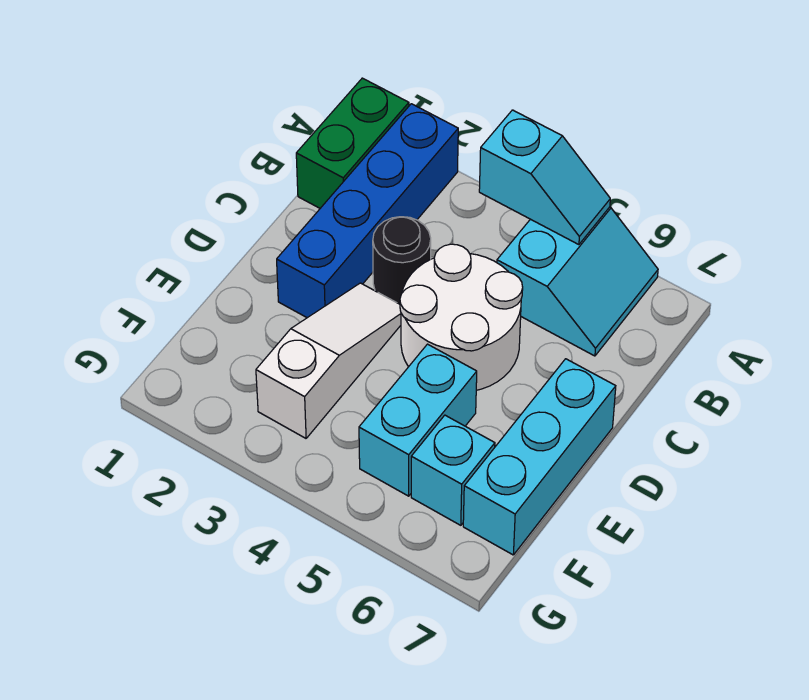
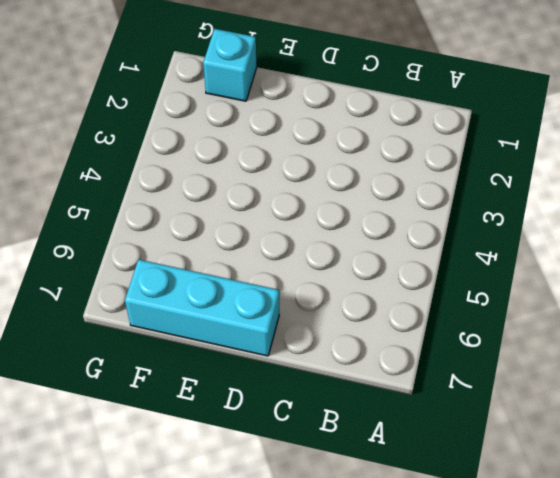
cyan 1x1 brick [203,29,257,101] -> cyan 1x1 brick moved to [411,415,495,525]
none -> green 1x2 brick [296,78,409,208]
none -> blue 1x4 brick [277,104,458,318]

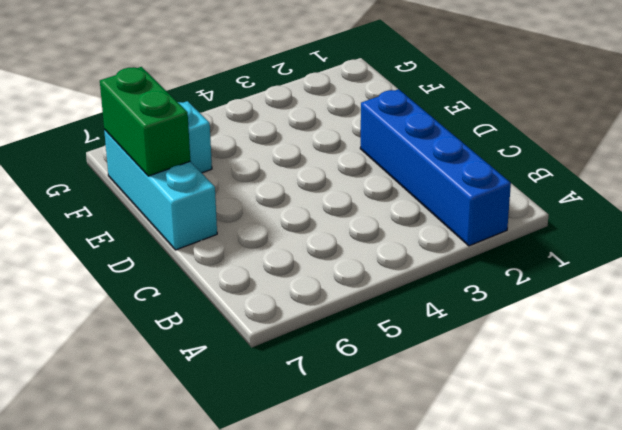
green 1x2 brick [100,67,190,176] -> green 1x2 brick moved to [296,78,409,208]
none -> cyan 2x2 slope [497,207,658,356]
none -> black 1x1 round brick [373,217,431,304]

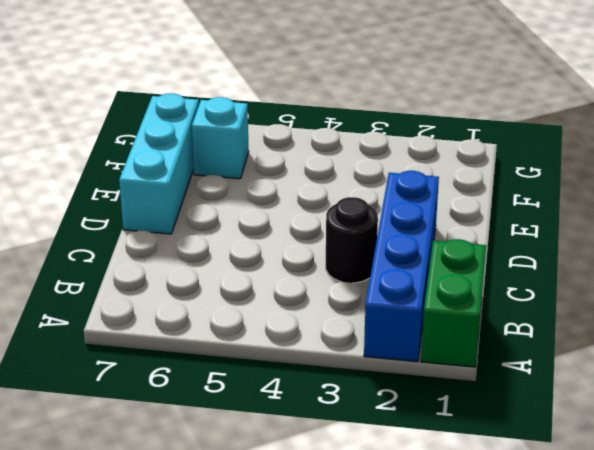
none -> cyan 2x2 slope [497,207,658,356]
none -> white 2x2 round brick [400,244,523,390]

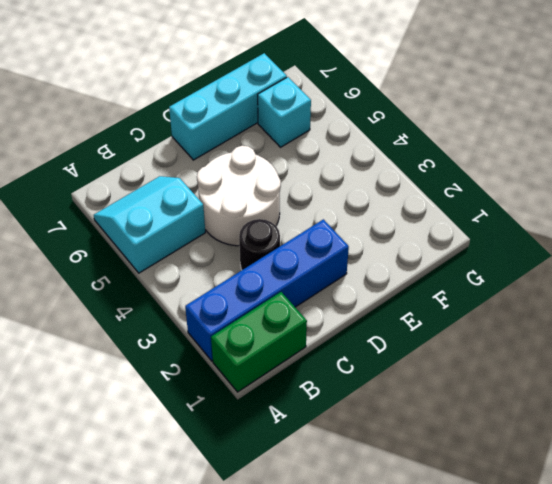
none -> white 1x3 slope [256,283,401,438]
none -> cyan 1x2 brick [359,344,477,496]

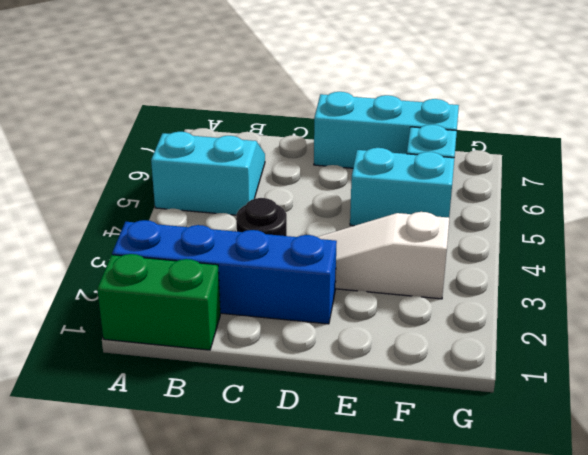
none -> white 2x2 round brick [400,244,523,390]
none -> cyan 1x2 slope [479,110,610,245]

